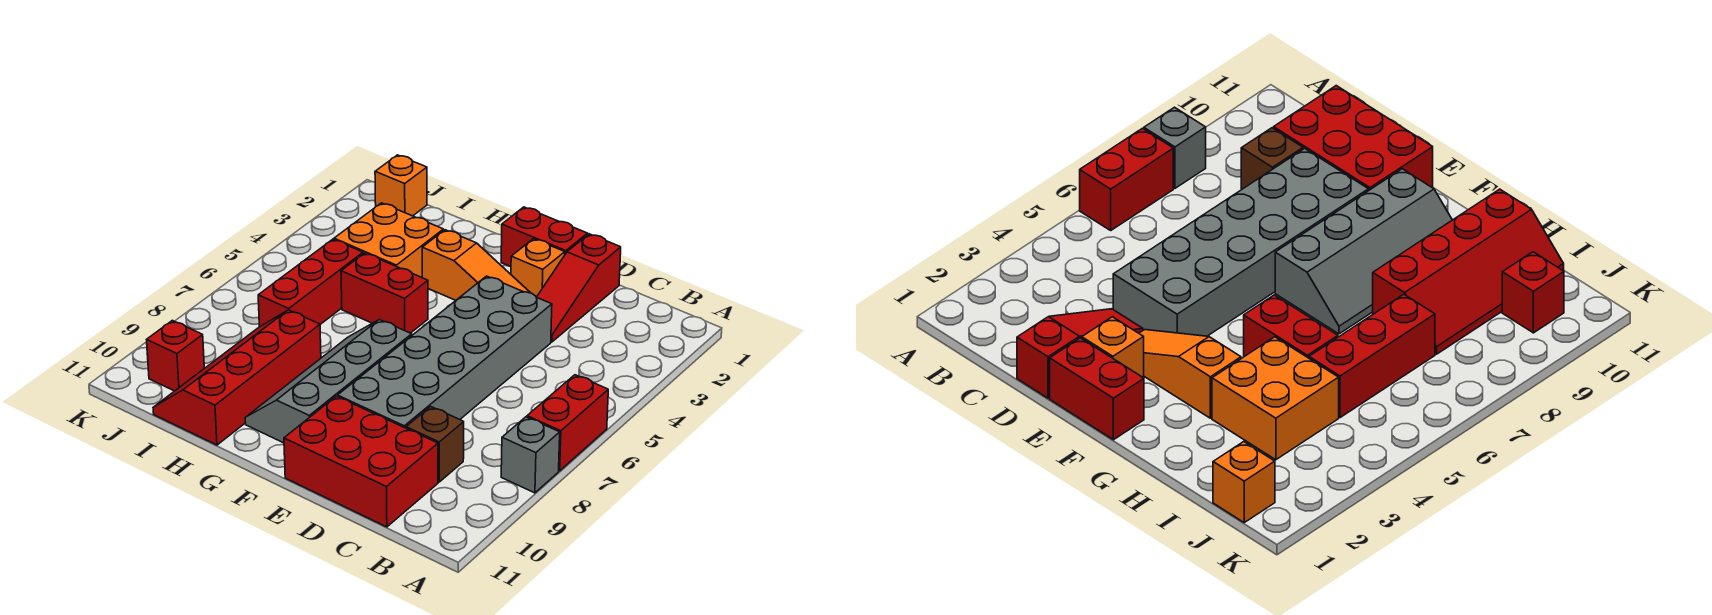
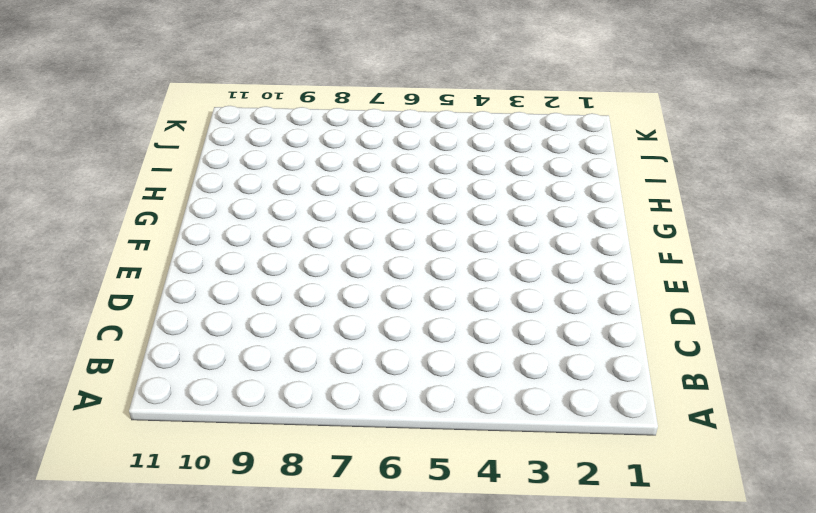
none -> red 1x2 brick [527,375,608,471]
none -> grey 1x1 brick [501,417,560,493]
none -> brown 1x1 brick [406,407,464,482]

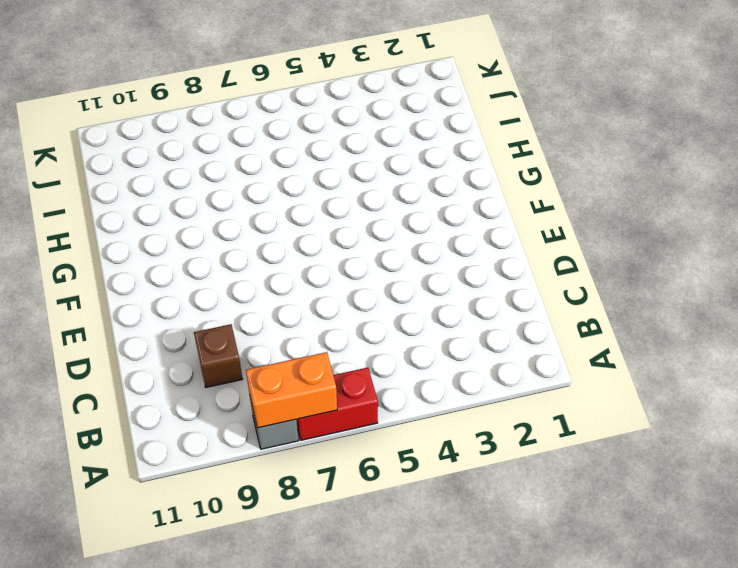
orange 1x2 brick [246,352,337,428] -> none
none -> red 2x3 brick [284,396,438,527]
none -> red 1x3 slope [537,234,621,342]
none -> grey 2x6 brick [338,276,552,428]

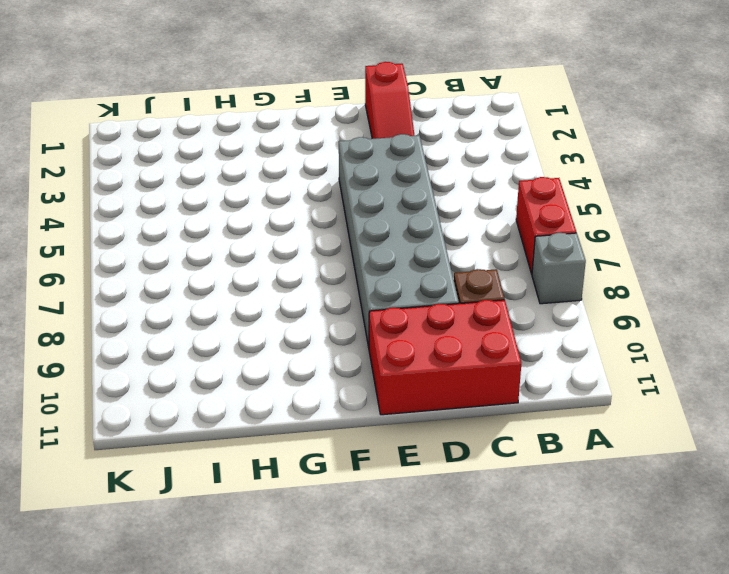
none -> red 1x2 brick [501,207,588,267]
none -> orange 1x1 brick [511,239,565,297]
none -> orange 1x3 slope [422,230,530,301]

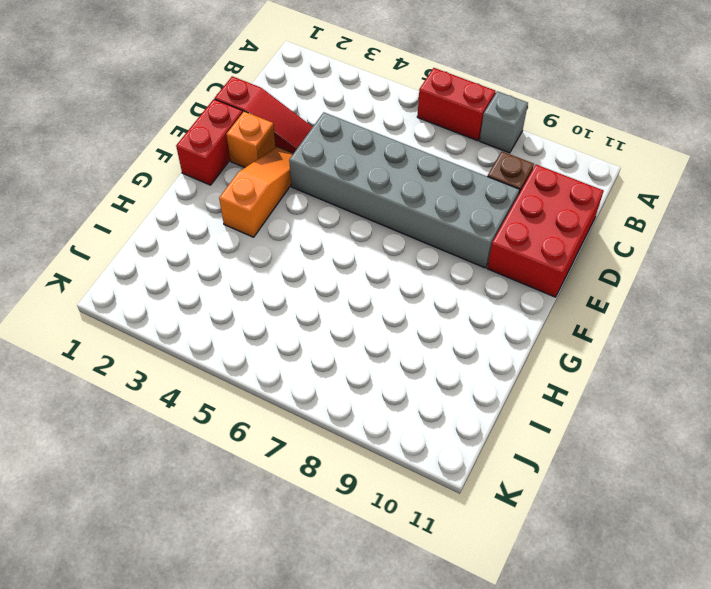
none -> grey 2x4 slope [245,320,412,443]
none -> red 1x2 brick [341,253,428,333]
none -> orange 2x2 brick [334,203,443,277]

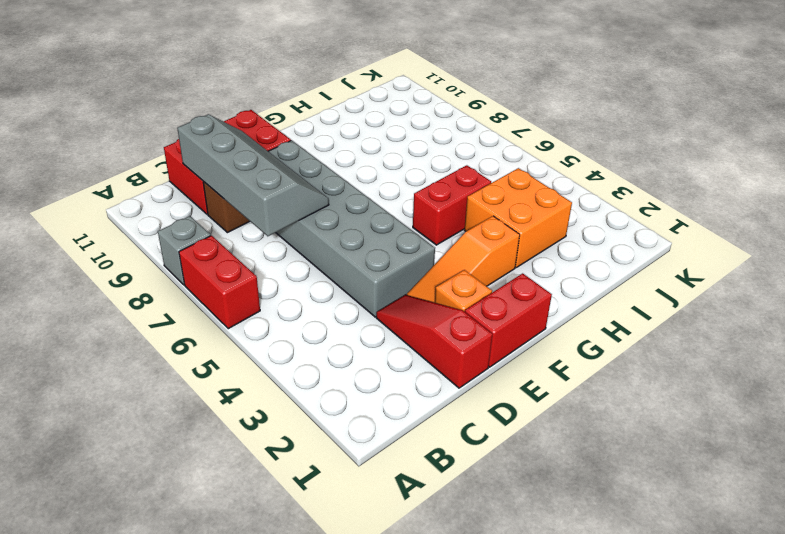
grey 2x4 slope [177,114,329,236] -> grey 2x4 slope moved to [245,320,412,443]
none -> red 2x4 slope [153,310,321,445]
none -> red 1x3 brick [258,239,363,327]
none -> orange 1x1 brick [375,155,427,216]

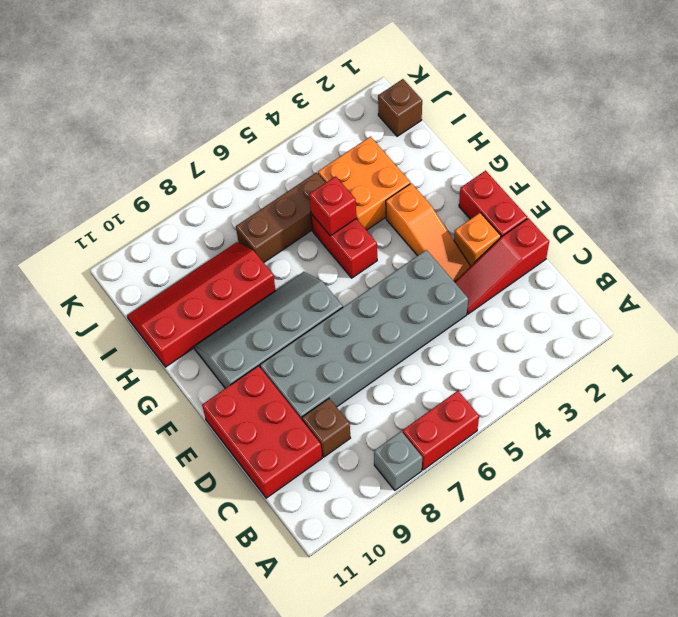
red 1x1 brick [309,176,356,236] -> red 1x1 brick moved to [147,320,204,391]
brown 1x3 brick [236,172,326,263] -> red 1x3 brick [258,239,363,327]
brown 1x1 brick [378,79,422,136] -> orange 1x1 brick [375,155,427,216]

